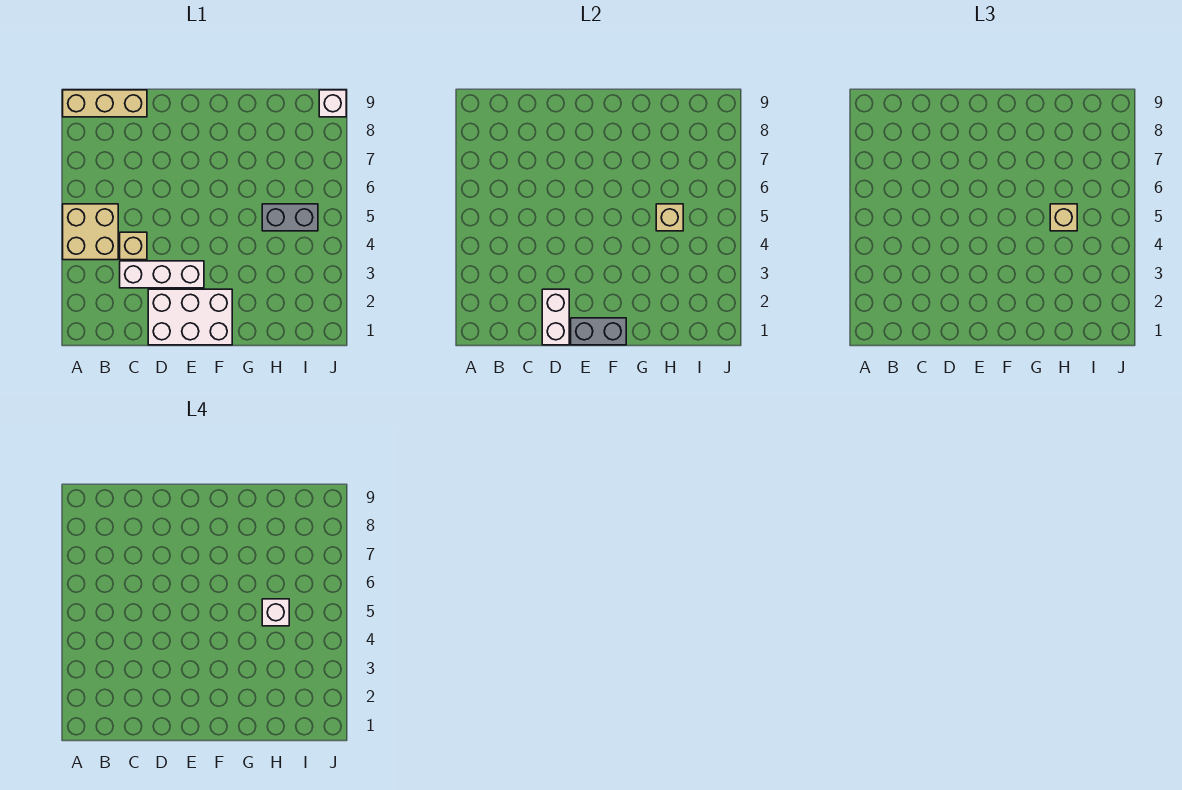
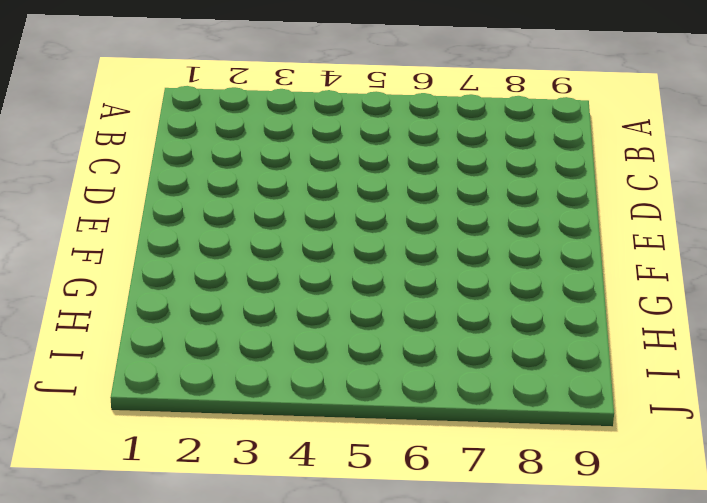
none -> tan 2x2 brick [63,204,118,260]
none -> tan 1x3 brick [63,90,147,117]
none -> white 1x3 brick [120,261,204,288]

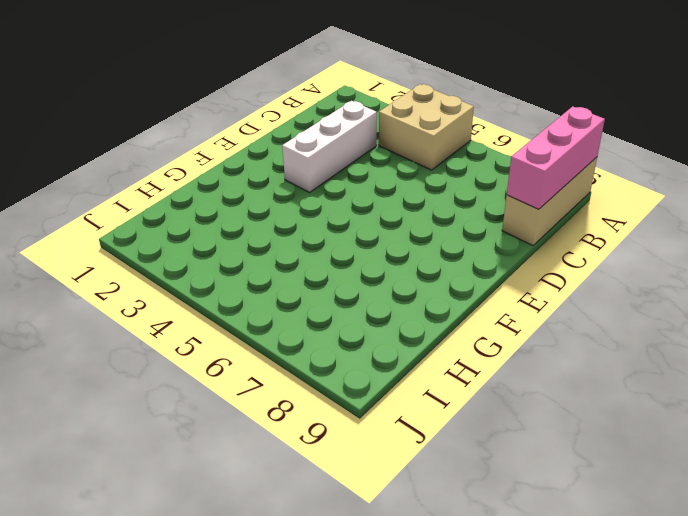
pink 1x3 brick [507,106,605,209] -> none
none -> tan 1x1 brick [120,232,147,260]
none -> white 2x3 brick [148,289,232,345]
none -> grey 1x2 brick [262,204,318,231]

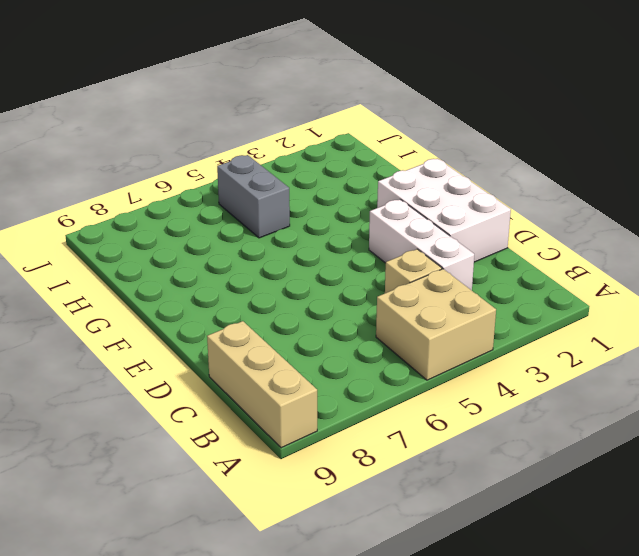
none -> white 1x1 brick [319,90,346,117]
none -> white 1x2 brick [542,289,569,345]
none -> grey 1x2 brick [571,318,626,345]

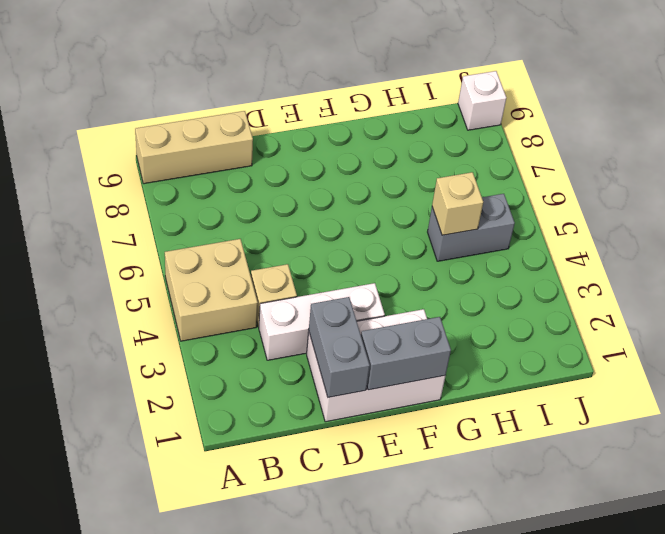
grey 1x2 brick [309,297,370,397] -> white 1x2 brick [542,289,569,345]
none -> tan 1x1 brick [1050,204,1077,231]
none -> white 1x1 brick [262,599,289,626]

